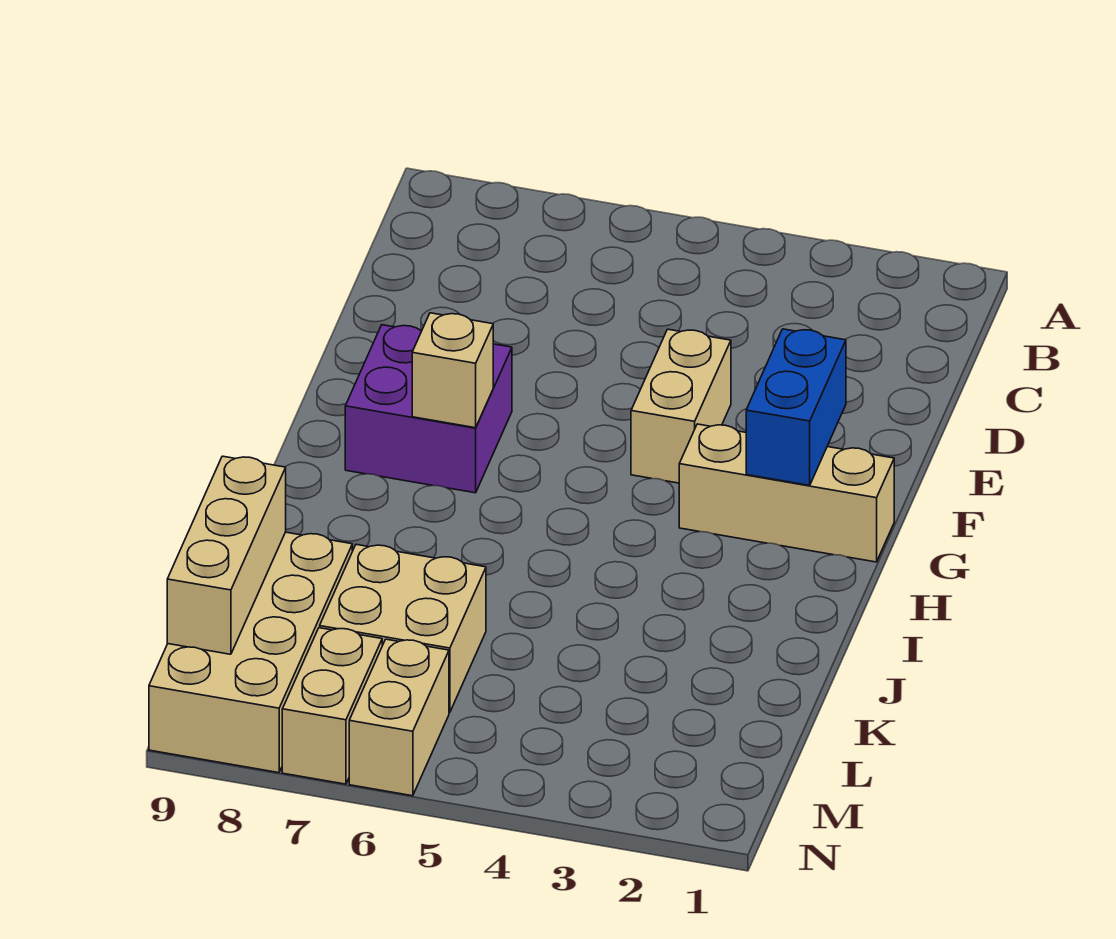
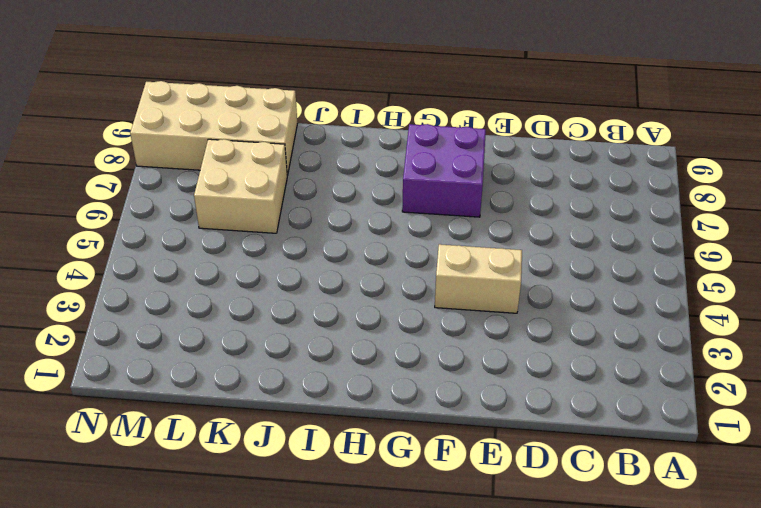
none -> tan 1x3 brick [679,424,894,562]
none -> tan 1x2 brick [349,639,449,796]

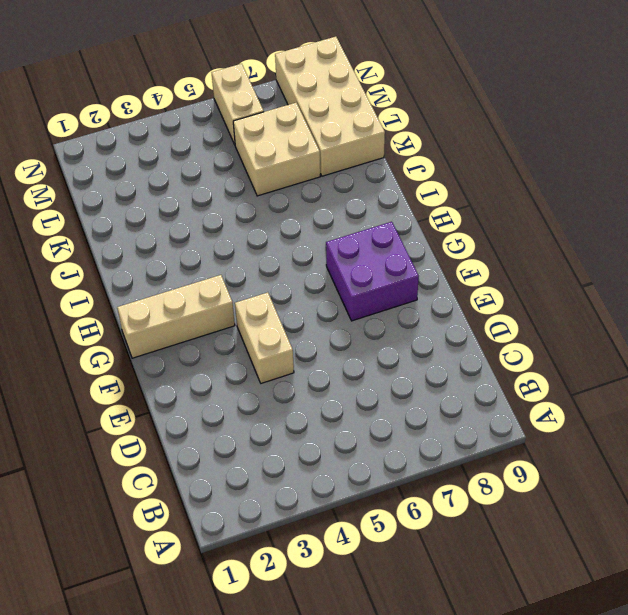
none -> tan 1x2 brick [282,628,382,784]
none -> blue 1x2 brick [746,329,846,485]

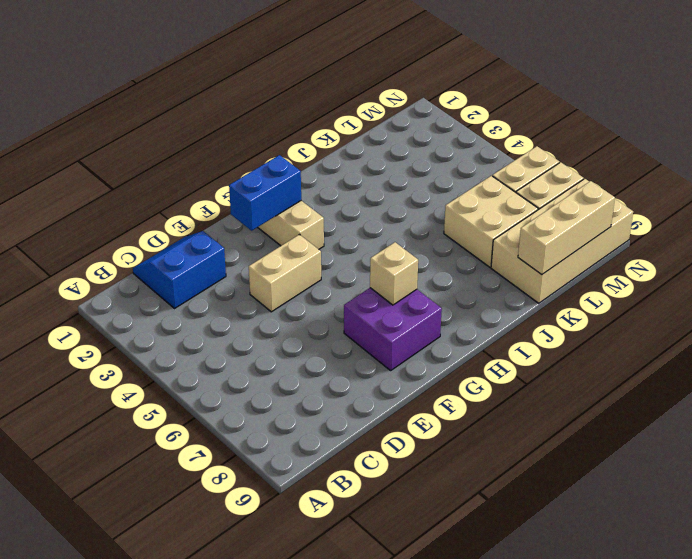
blue 2x2 slope [133,231,226,309] -> none

